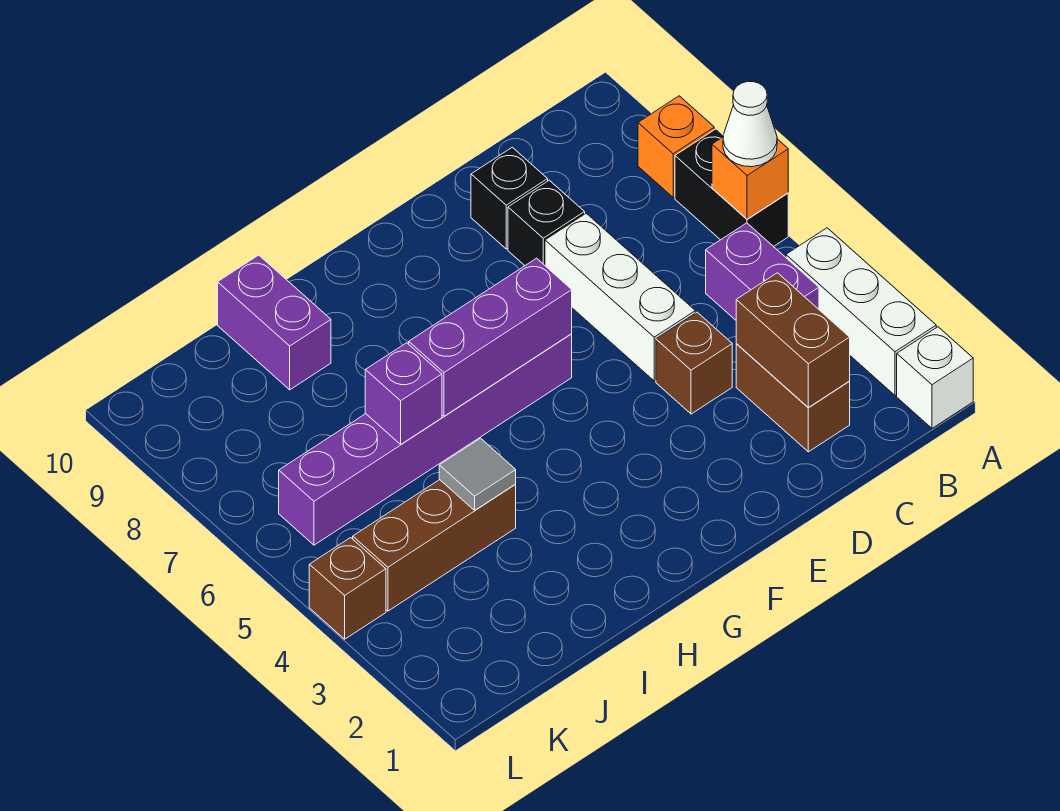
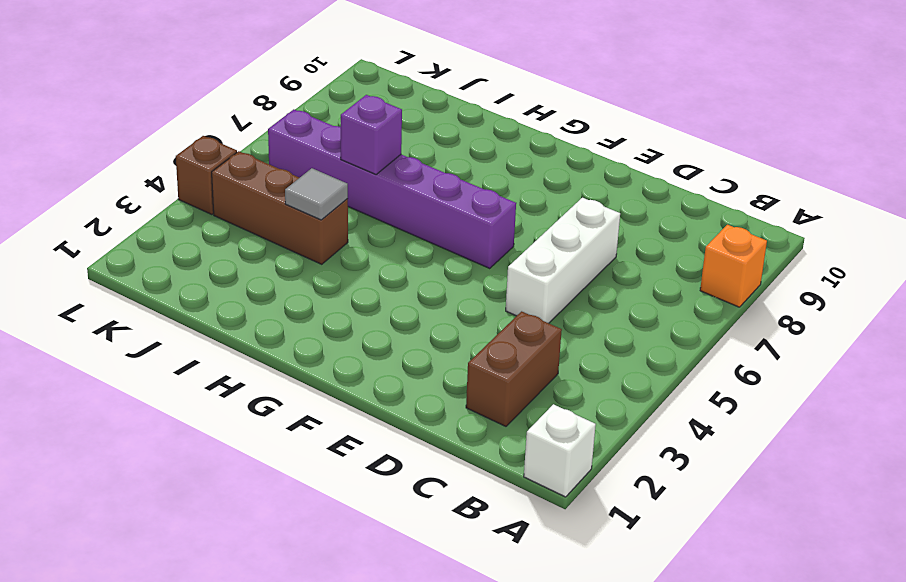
none -> white 1x3 brick [786,228,936,395]
none -> black 1x2 brick [675,129,788,247]
none -> purple 1x2 brick [706,223,819,320]

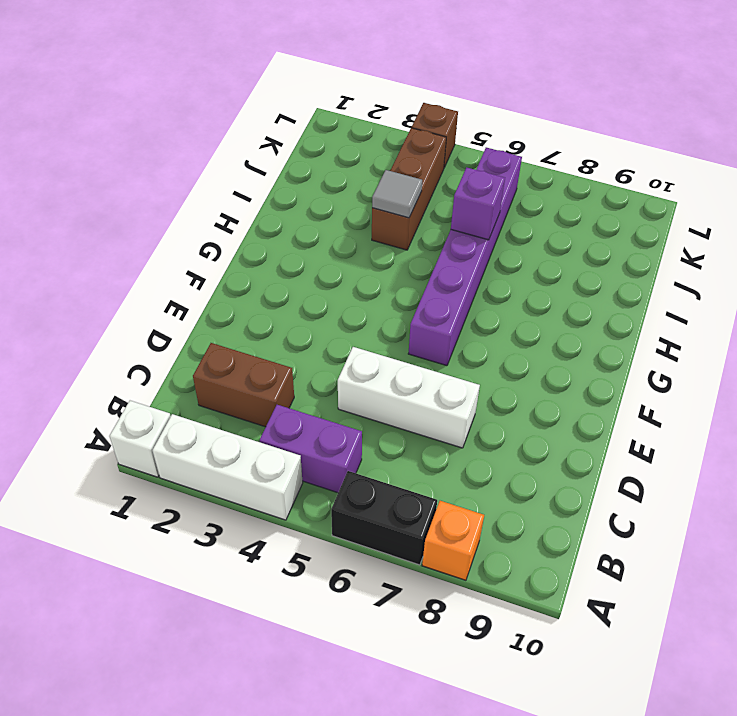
none -> brown 1x1 brick [656,312,732,414]
none -> black 1x1 brick [508,180,585,265]
none -> black 1x1 brick [471,147,548,249]

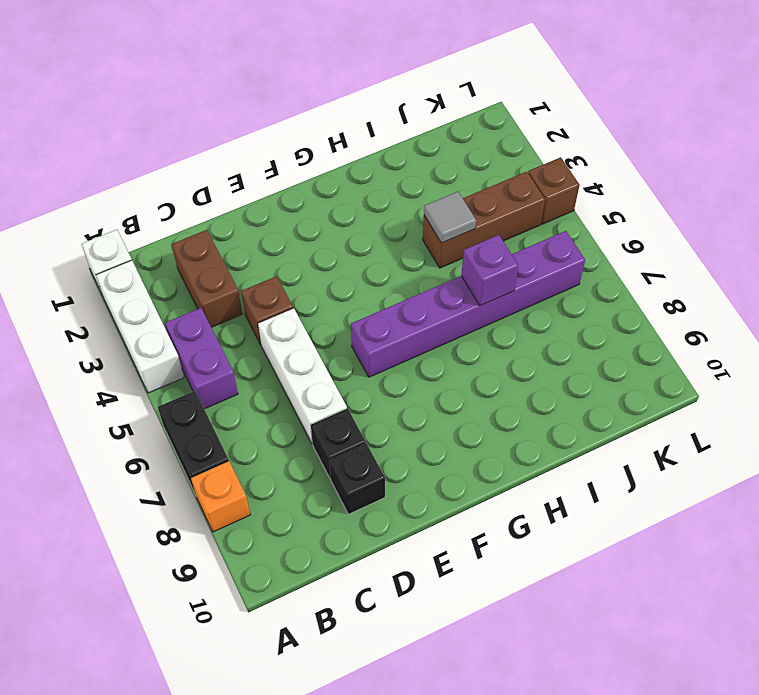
none -> purple 1x2 brick [218,255,331,390]
none -> orange 1x1 brick [712,137,788,219]
none -> brown 1x2 brick [736,273,850,407]

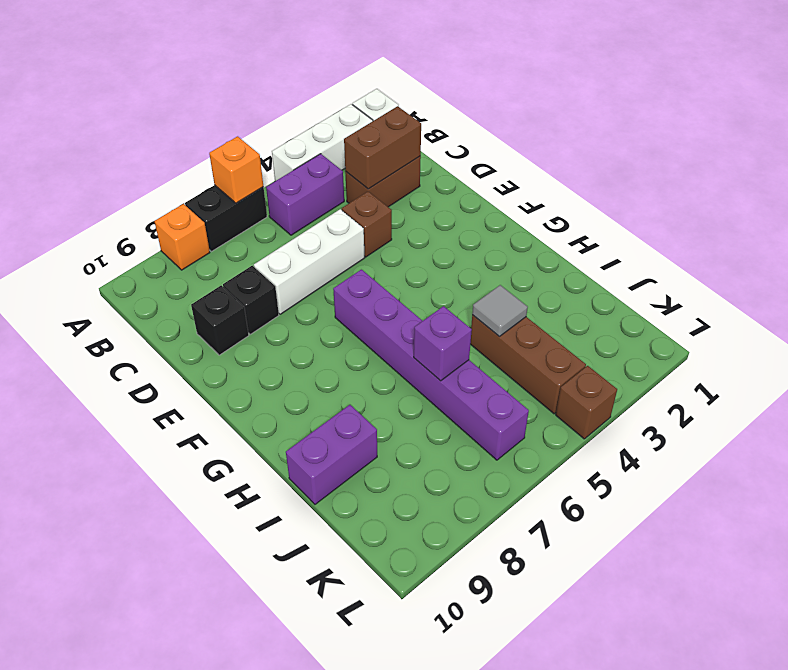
none -> purple 1x3 brick [409,258,572,416]
none -> white 1x1 cone [723,82,777,167]

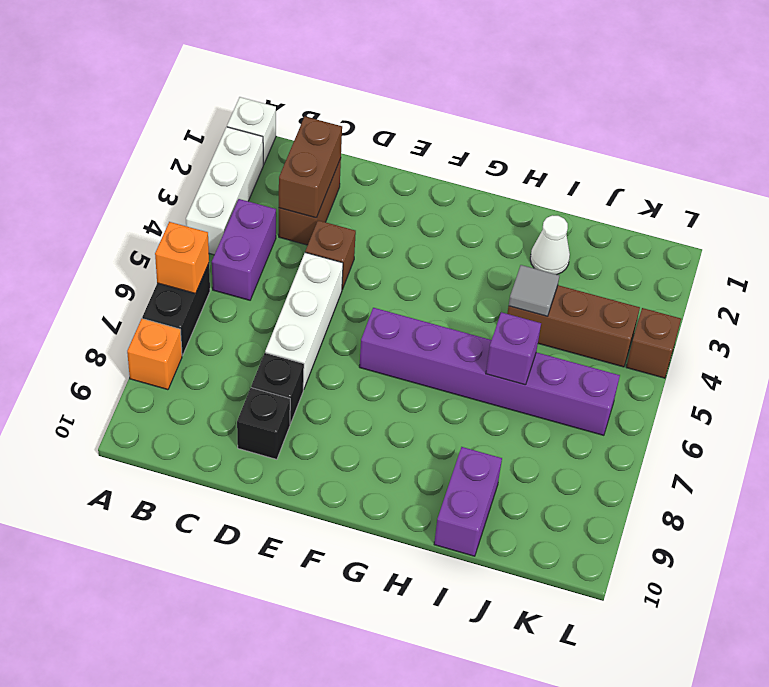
white 1x1 cone [530,215,570,275] -> white 1x1 cone moved to [723,82,777,167]
none -> purple 1x3 brick [409,258,572,416]

